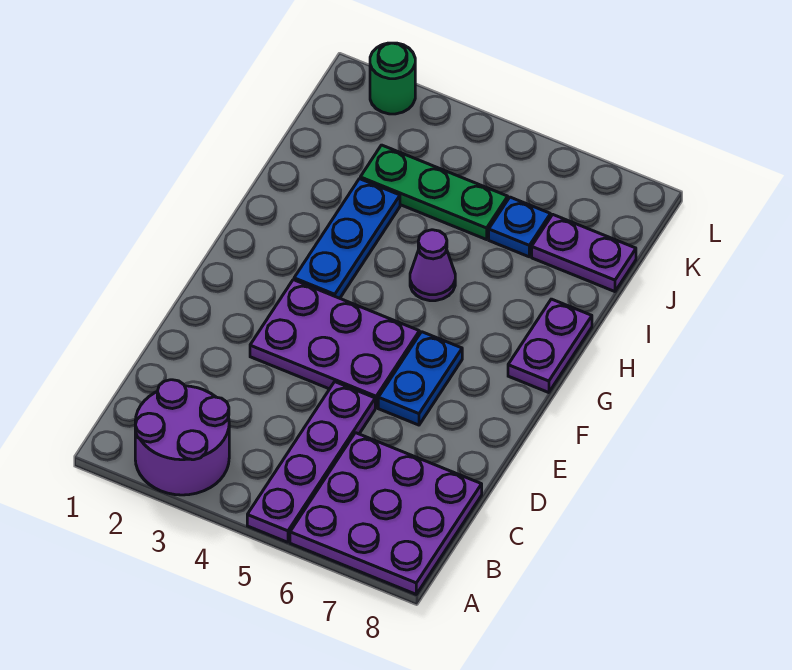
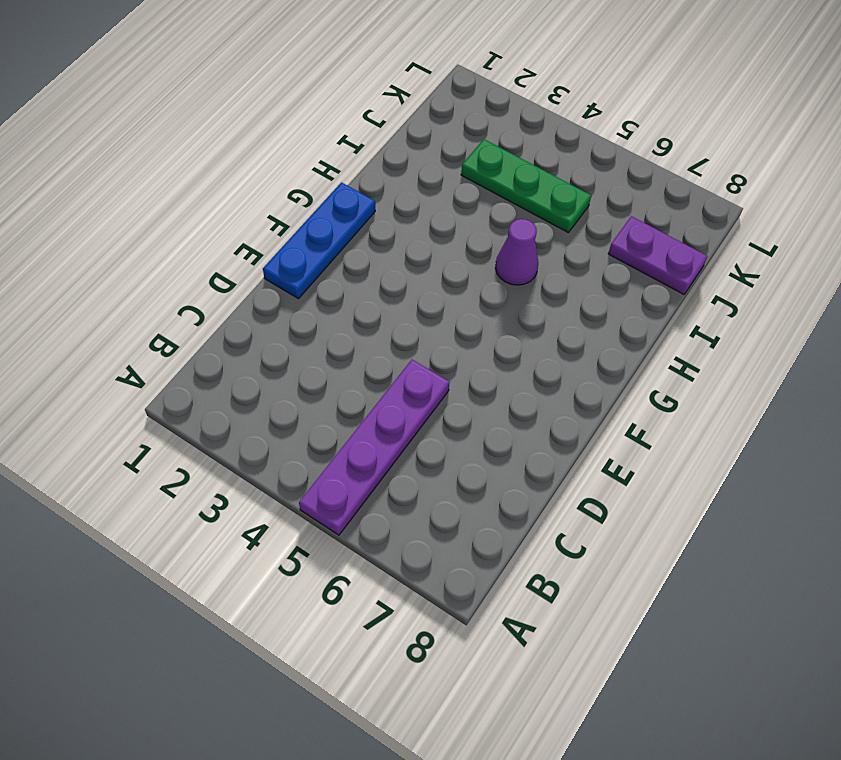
blue 1x3 plate [263,182,375,299] -> blue 1x3 plate moved to [294,179,400,298]
none -> purple 2x2 round brick [135,380,229,495]
none -> purple 3x3 plate [290,433,482,594]
none -> purple 2x3 plate [250,280,419,408]

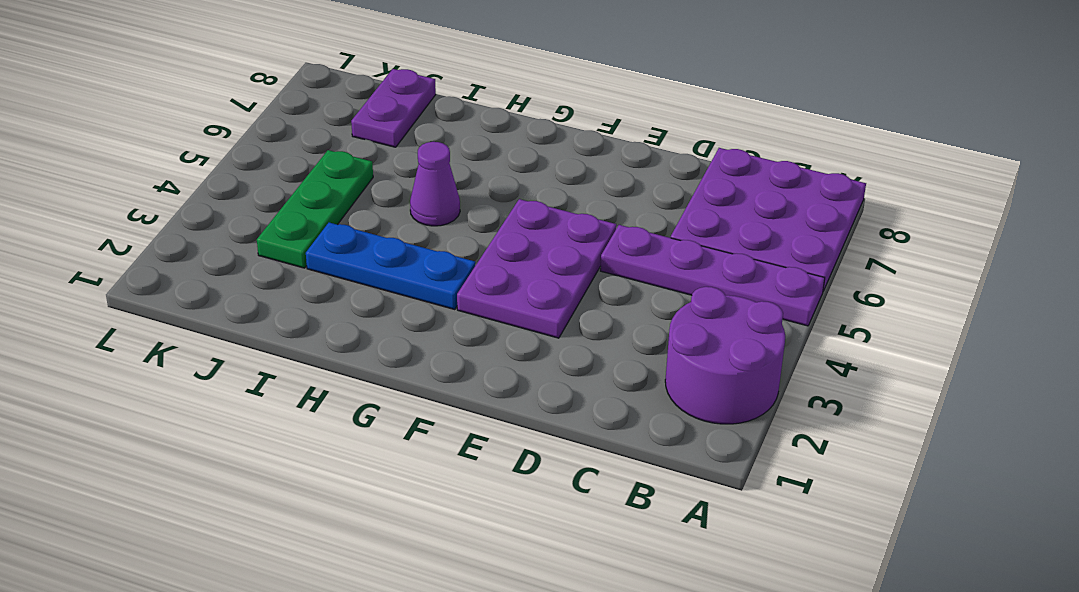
none -> blue 1x2 plate [378,332,462,425]
none -> purple 1x2 plate [508,299,592,393]
none -> blue 1x1 plate [489,197,550,257]

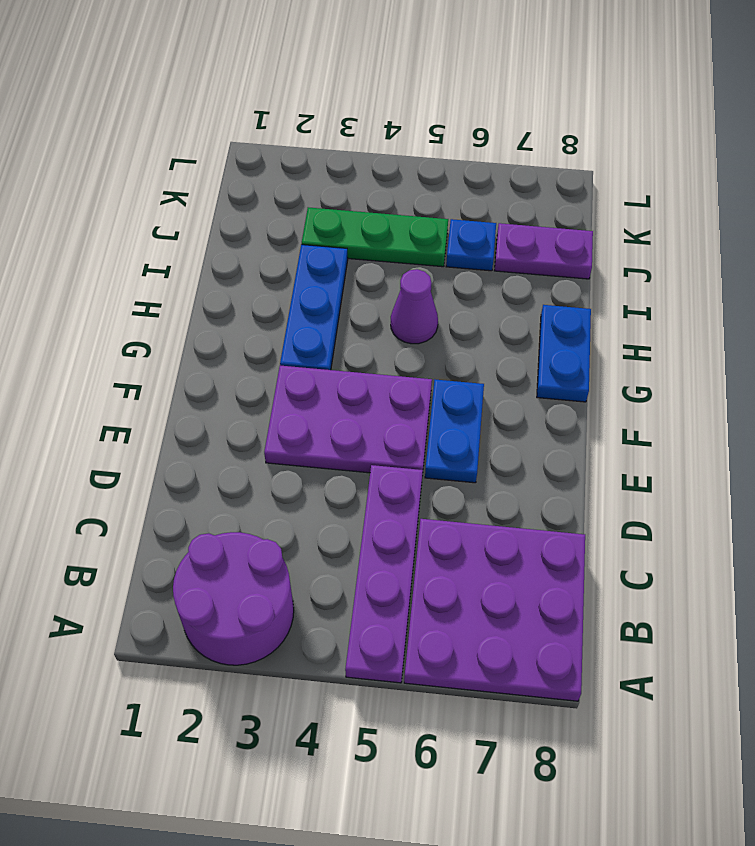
blue 1x2 plate [537,305,591,402] -> purple 1x2 plate [508,299,592,393]
none -> green 1x1 round brick [370,43,415,114]

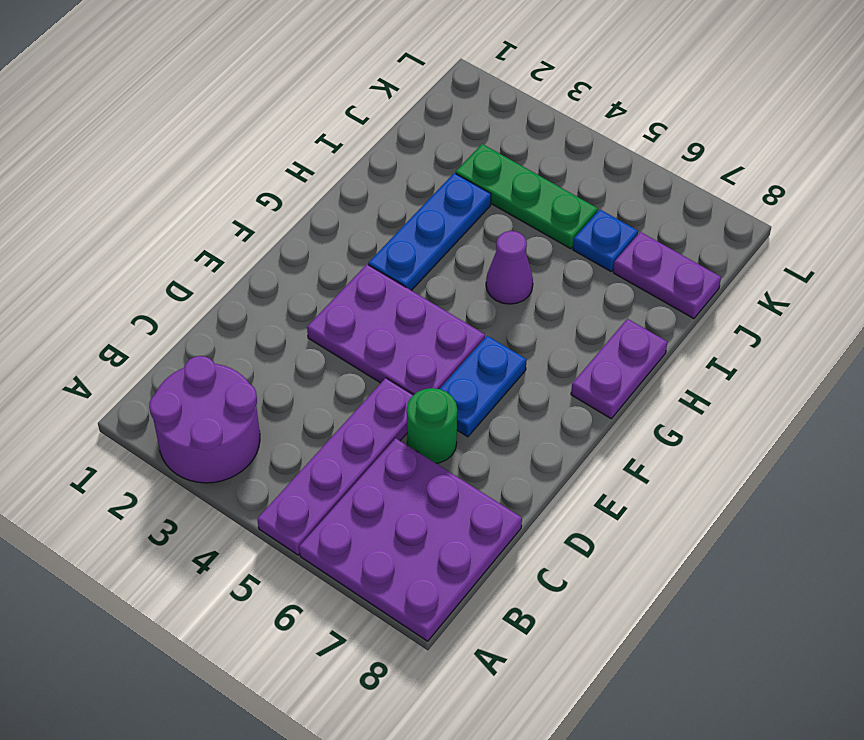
green 1x1 round brick [407,388,457,463] -> green 1x1 round brick moved to [370,43,415,114]

